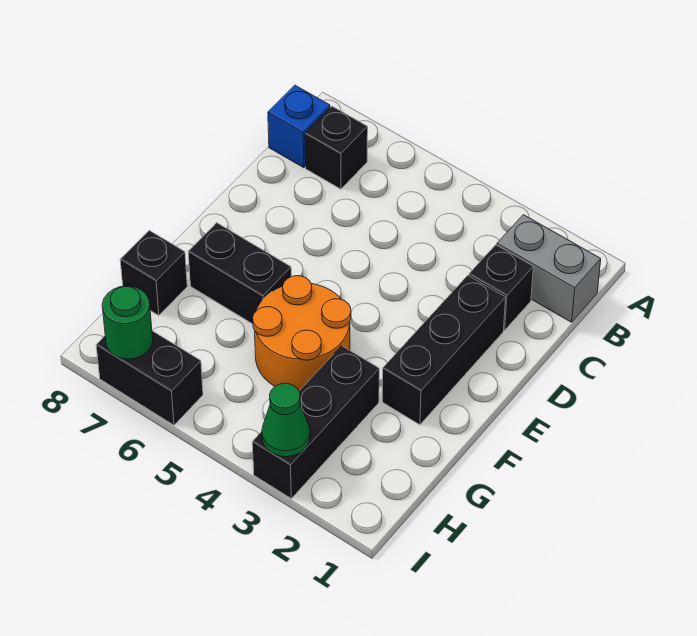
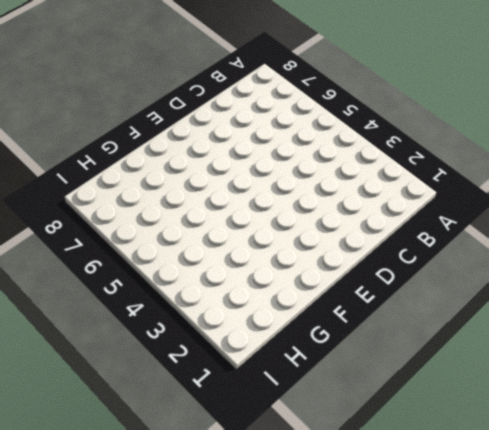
none -> grey 1x2 brick [497,215,601,322]
none -> black 1x1 brick [305,106,368,189]
none -> blue 1x1 brick [268,85,330,168]

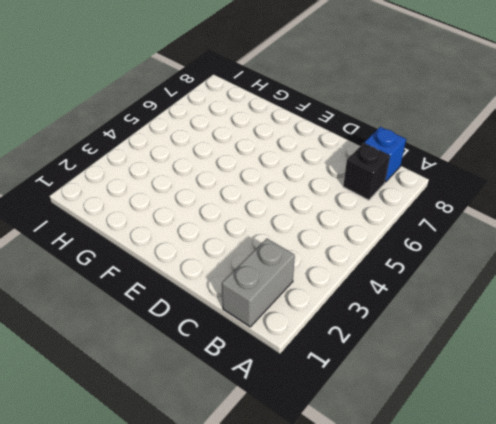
none -> black 1x1 brick [469,245,533,330]
none -> black 1x3 brick [382,275,506,425]
none -> orange 2x2 round brick [253,276,351,391]

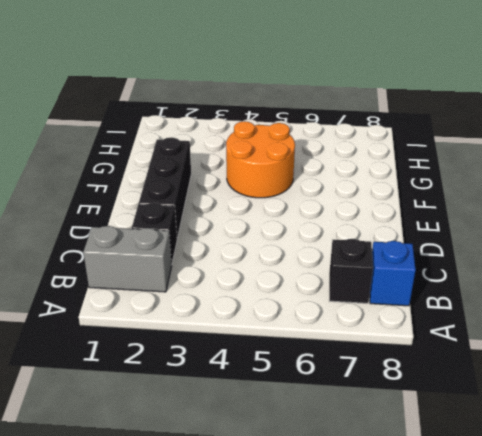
none -> black 1x2 brick [188,223,291,324]
none -> black 1x3 brick [252,346,379,498]
none -> black 1x1 brick [120,230,187,316]

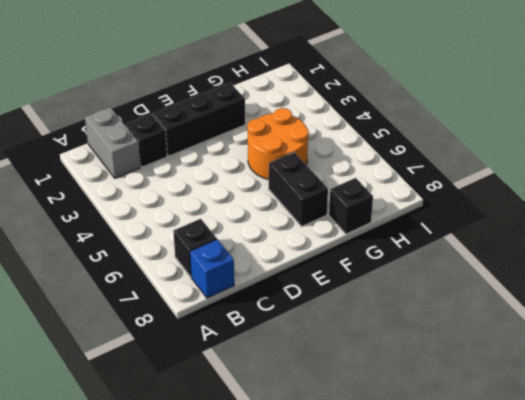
none -> black 1x3 brick [252,346,379,498]
none -> black 1x2 brick [96,331,203,425]
none -> green 1x1 cone [262,383,310,457]

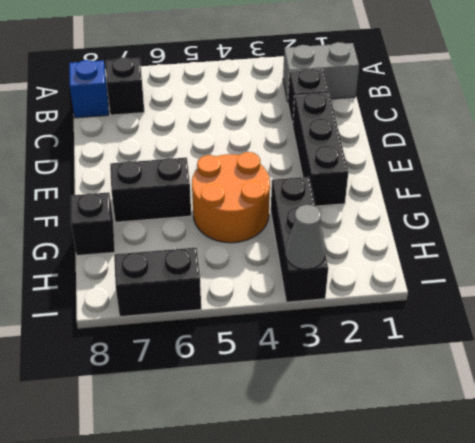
grey 1x1 cone [285,205,326,269] -> green 1x1 cone [262,383,310,457]
none -> green 1x1 round brick [102,286,153,359]

